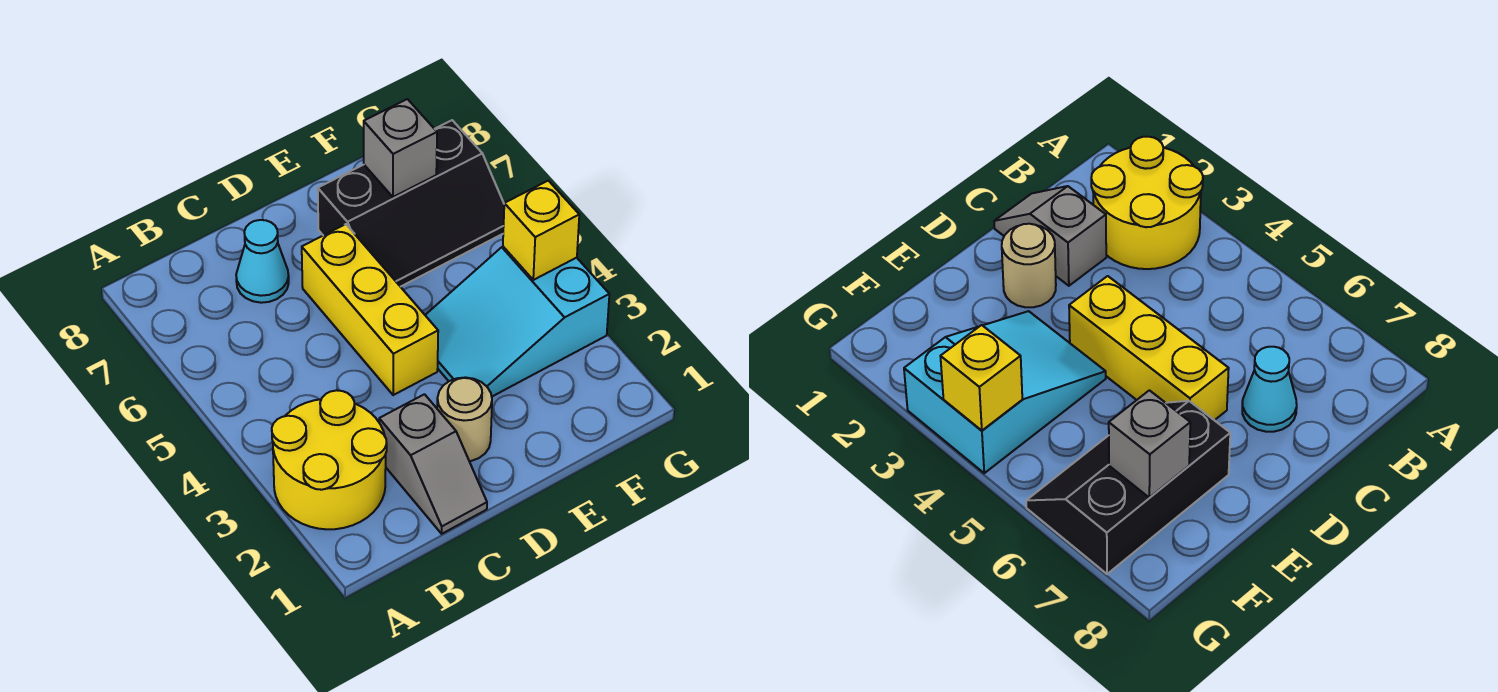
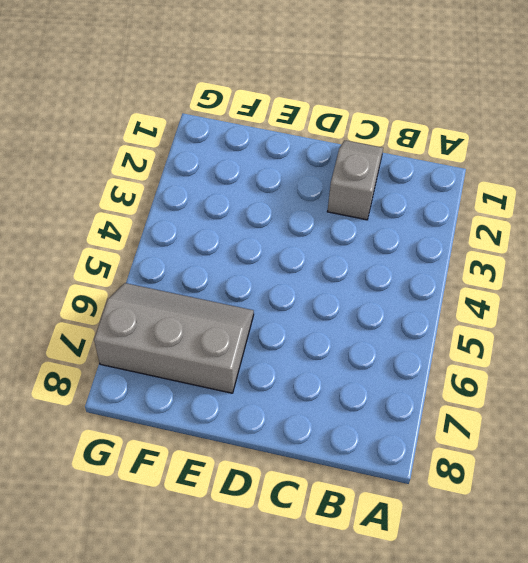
grey 2x3 slope [94,283,254,393] -> black 2x3 slope [318,120,504,287]
none -> yellow 2x2 round brick [272,390,387,529]
none -> cyan 1x1 cone [236,220,289,303]

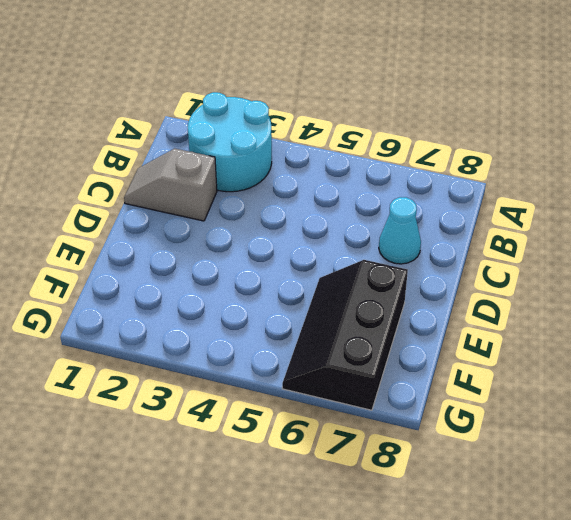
cyan 2x2 round brick [188,92,272,192] -> yellow 2x2 round brick [272,390,387,529]
none -> tan 1x1 round brick [437,377,492,461]
none -> yellow 1x3 brick [302,224,438,395]

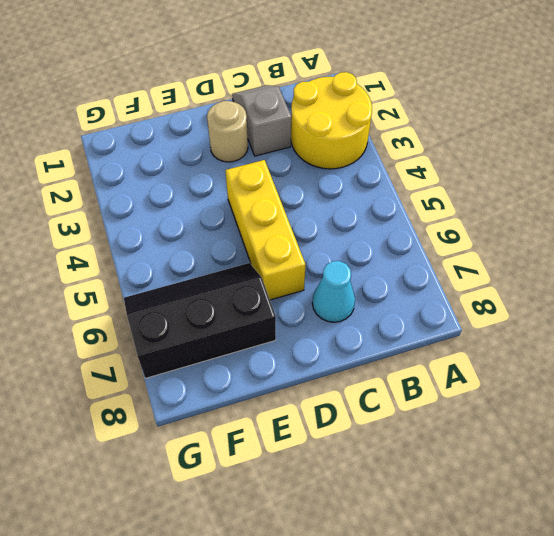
none -> cyan 2x3 slope [425,247,609,396]
none -> grey 1x1 brick [364,99,437,197]

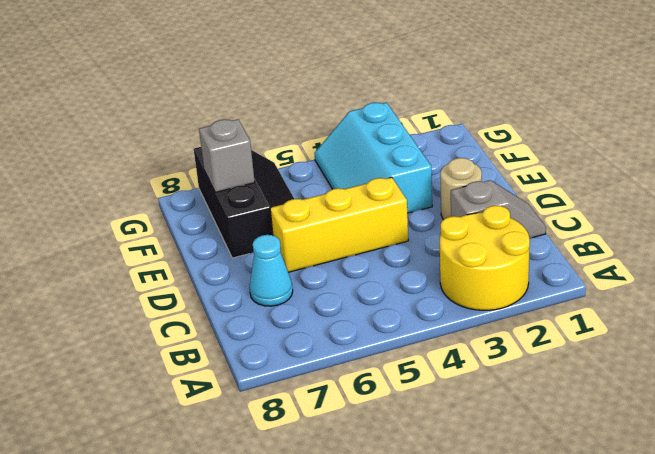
cyan 2x3 slope [314,103,432,213] -> cyan 2x3 slope turned to [425,247,609,396]
none -> yellow 1x1 brick [503,181,579,280]

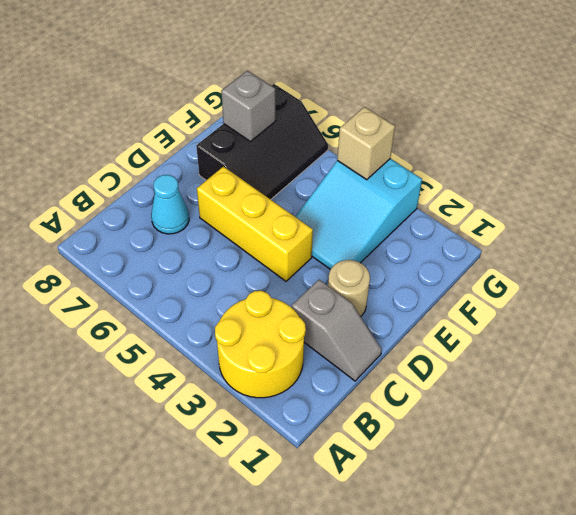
tan 1x1 brick [337,107,395,180] -> yellow 1x1 brick [503,181,579,280]

